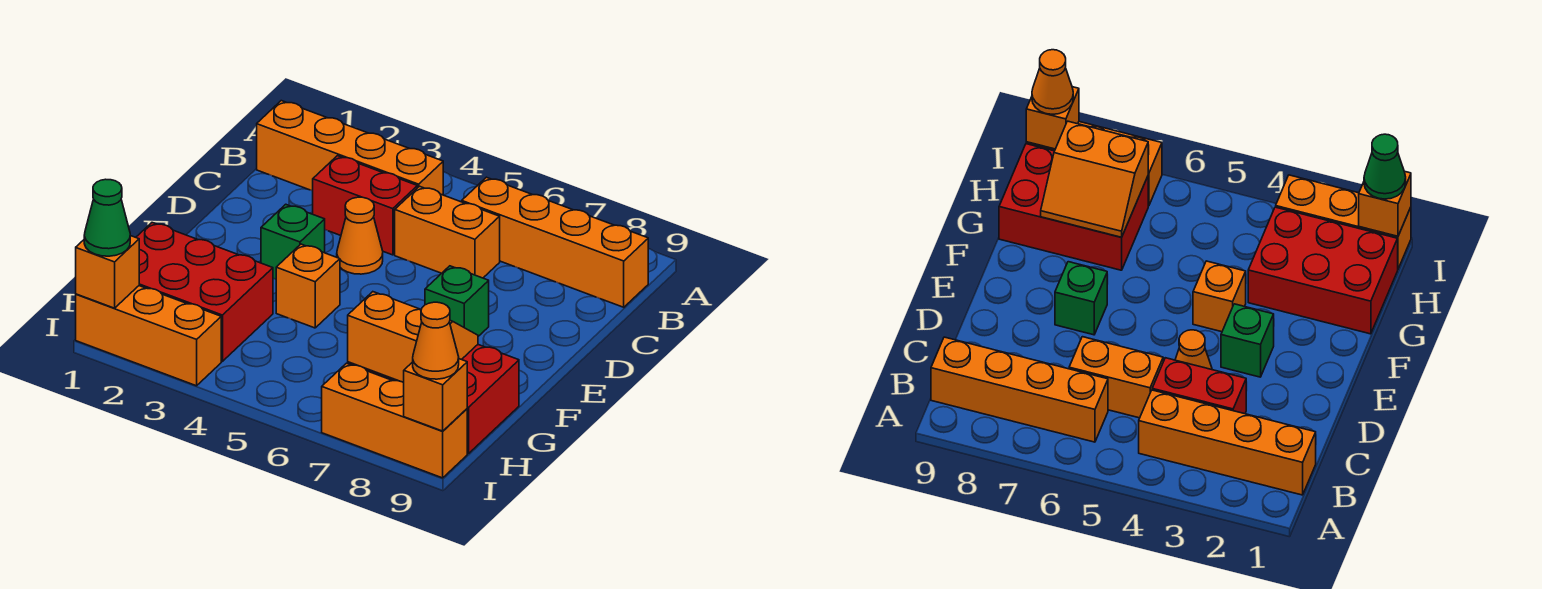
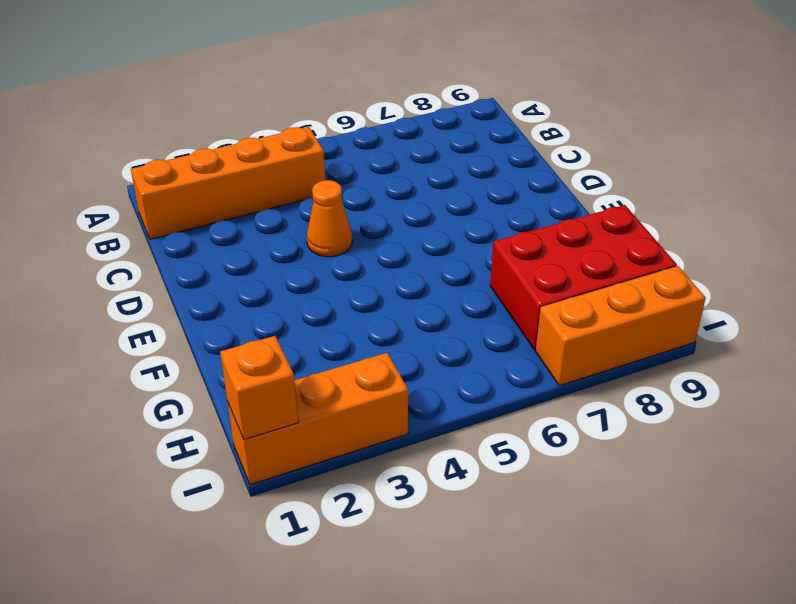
none -> orange 1x4 brick [462,177,648,307]
none -> red 1x2 brick [313,156,417,255]
none -> orange 1x2 brick [395,186,500,278]

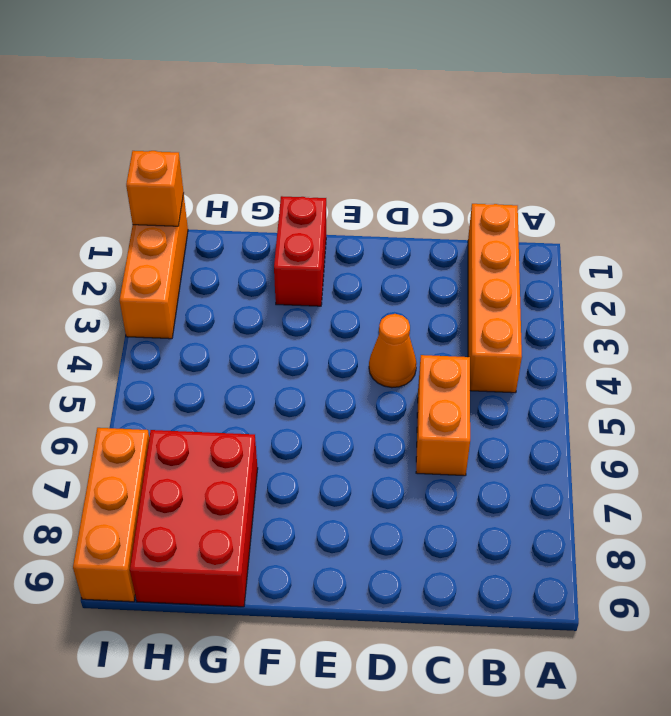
red 1x2 brick [274,196,326,306] -> red 1x2 brick moved to [313,156,417,255]
none -> orange 1x4 brick [462,177,648,307]
none -> green 1x1 brick [261,204,325,279]
none -> green 1x1 brick [425,266,489,336]

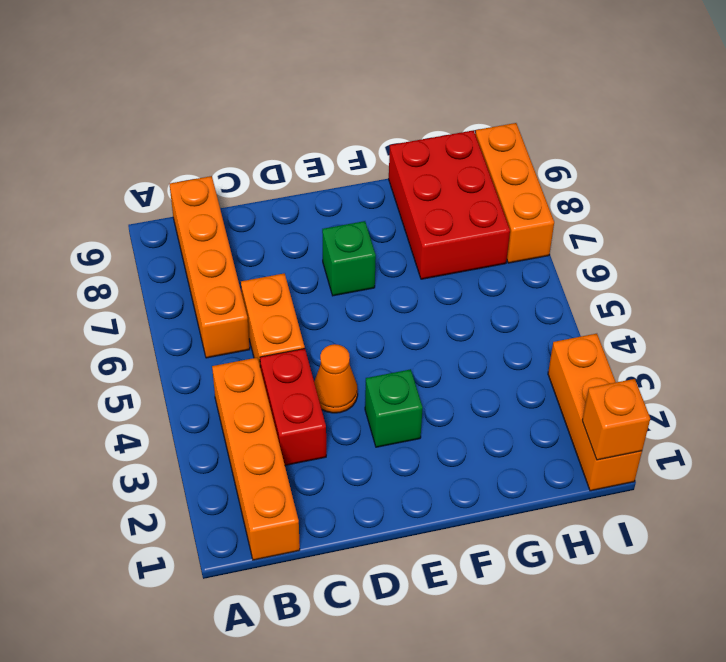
none -> orange 1x1 brick [276,244,340,328]
none -> red 2x3 brick [136,223,273,361]
none -> orange 2x2 slope [348,292,478,383]

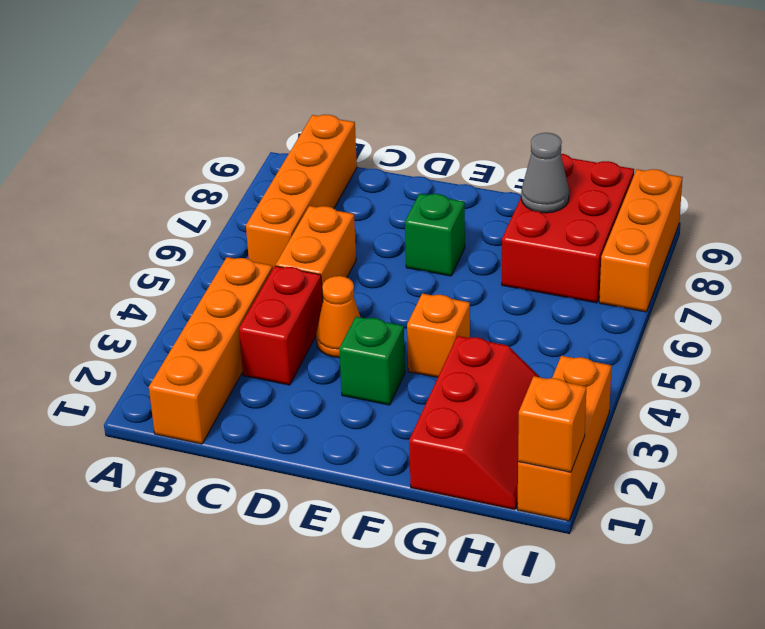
red 2x3 slope [409,336,540,510] -> red 2x3 brick [136,223,273,361]
grey 1x1 cone [521,133,569,213] -> orange 2x2 slope [348,292,478,383]
none -> orange 1x1 brick [404,359,467,431]
none -> green 1x1 cone [84,179,130,256]
none -> orange 1x1 cone [413,302,459,379]

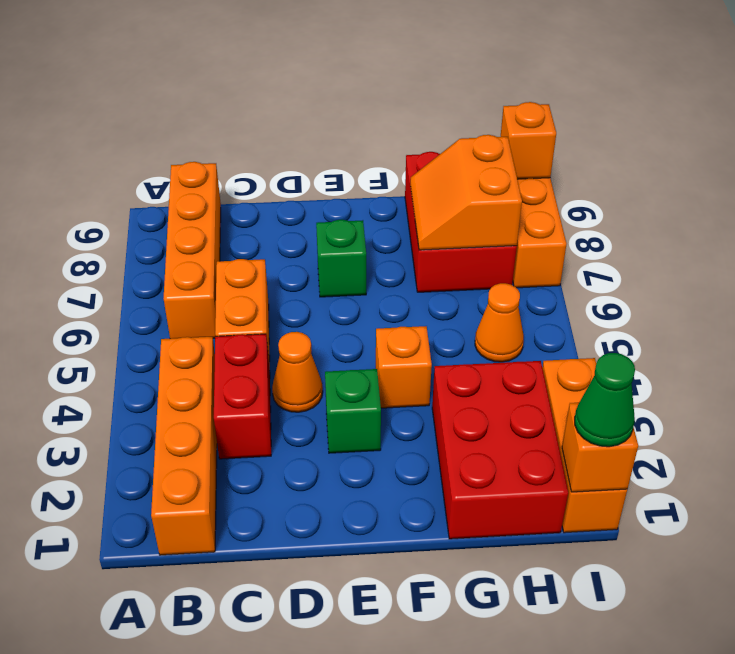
orange 1x1 cone [475,283,524,362] -> orange 1x1 cone moved to [413,302,459,379]

